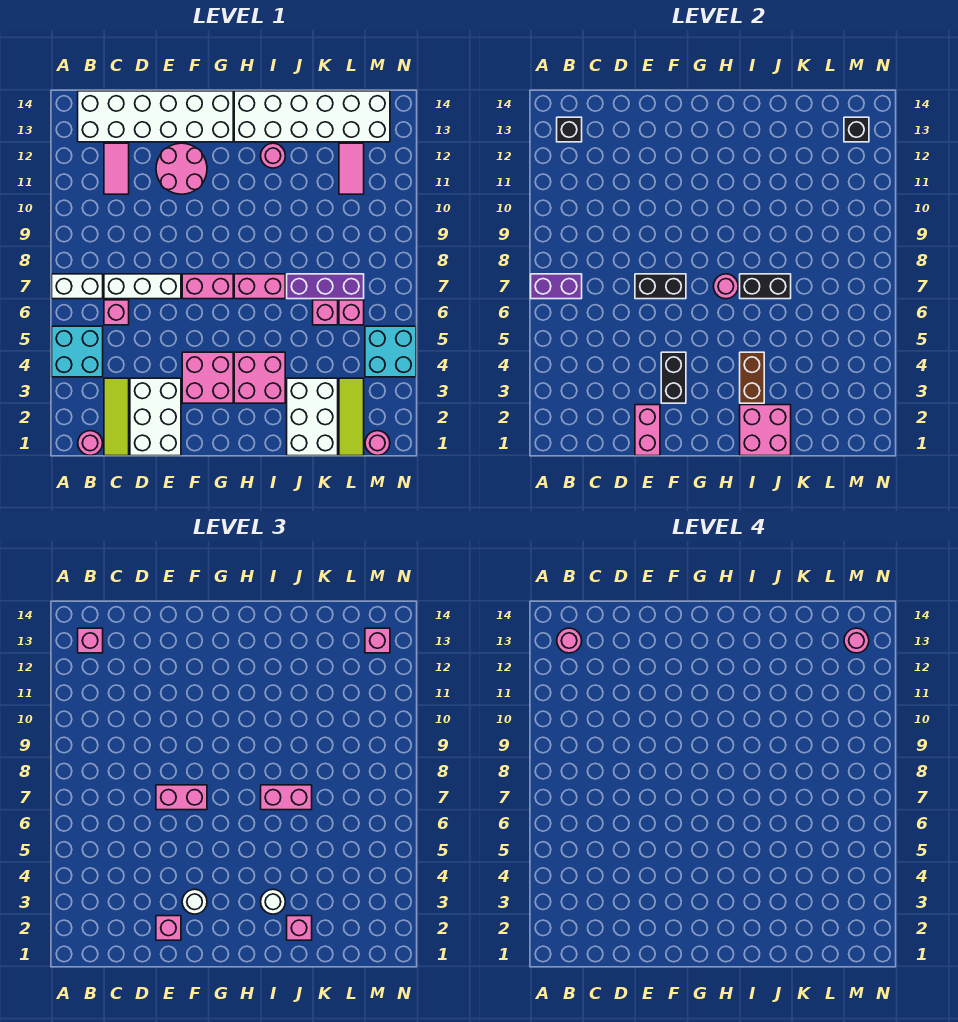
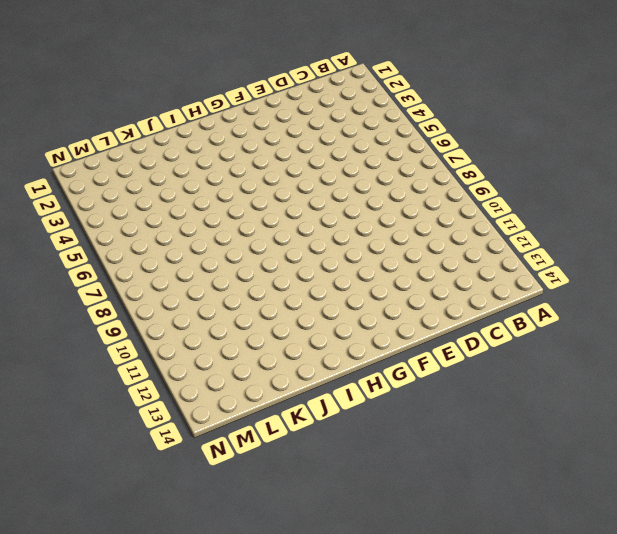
none -> cyan 2x2 brick [52,326,103,377]
none -> white 1x2 brick [52,274,103,299]
none -> pink 1x1 round brick [78,431,103,455]
none -> white 2x6 brick [78,91,233,142]

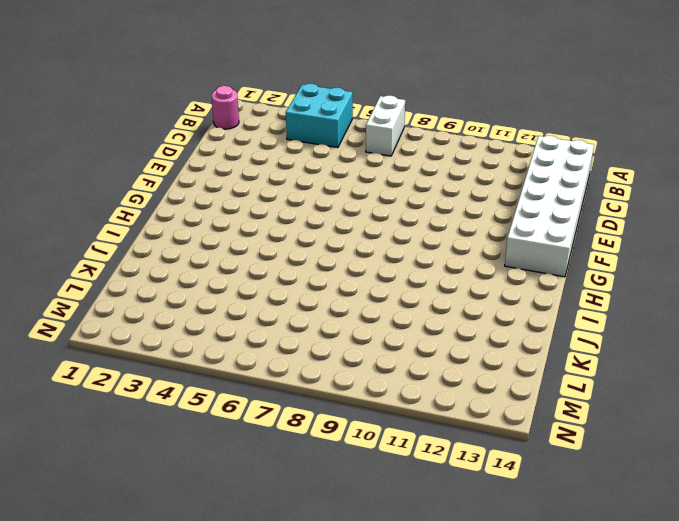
none -> lime 1x3 tile [104,378,129,456]
none -> pink 1x1 brick [104,300,129,325]
none -> white 1x3 brick [104,274,181,299]
none -> pink 1x2 tile [104,143,129,194]

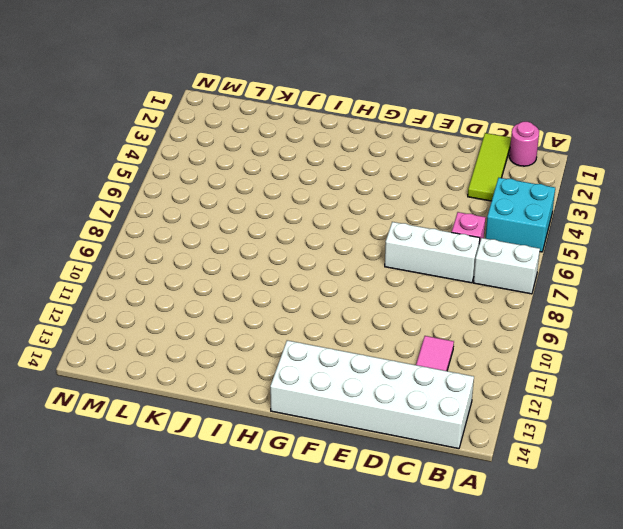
none -> white 2x3 brick [130,378,181,456]
none -> pink 2x2 round brick [156,143,207,194]
none -> pink 2x2 brick [182,352,233,403]
none -> pink 1x2 brick [182,274,233,299]

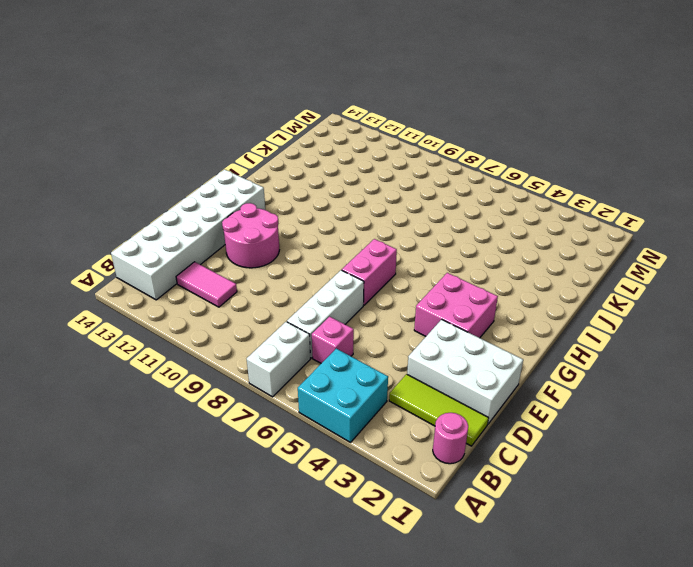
none -> pink 2x2 brick [234,352,285,403]
none -> pink 1x2 brick [234,274,285,299]
none -> white 2x6 brick [234,91,390,142]
none -> pink 1x1 round brick [261,143,285,168]

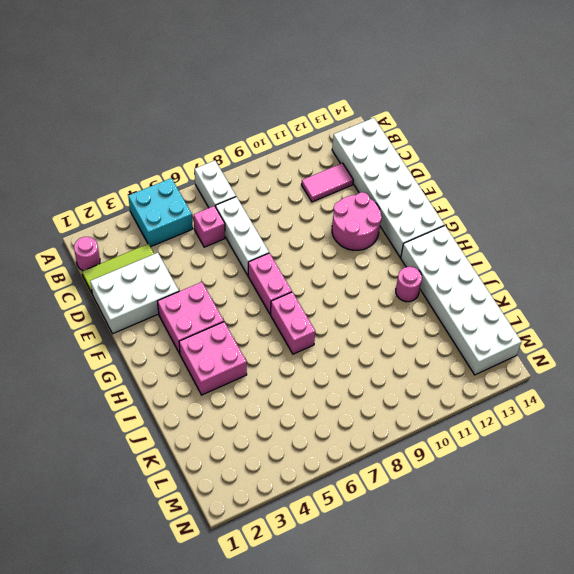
none -> white 2x3 brick [287,378,338,456]
none -> purple 1x3 brick [287,274,364,299]
none -> pink 1x1 brick [313,300,338,325]
none -> lime 1x3 tile [339,378,364,456]

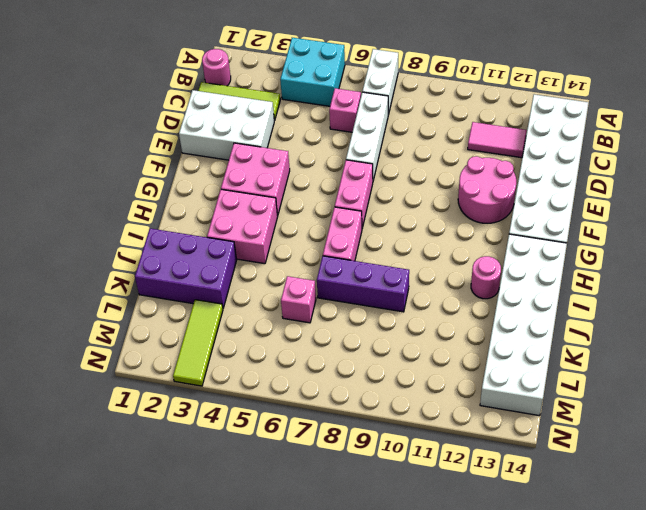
purple 2x3 brick [135,228,237,308] -> white 2x3 brick [287,378,338,456]
purple 1x3 brick [317,256,409,312] -> purple 1x3 brick turned to [287,274,364,299]
lime 1x3 tile [173,300,223,386] -> lime 1x3 tile turned to [339,378,364,456]
none -> pink 1x1 brick [339,300,364,325]
none -> pink 1x2 tile [339,143,364,194]
none -> pink 1x1 round brick [365,431,390,455]
none -> cyan 2x2 brick [365,326,416,377]

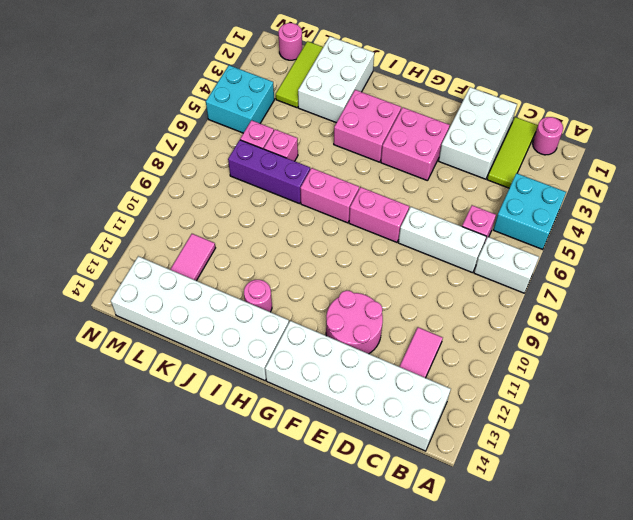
none -> purple 1x2 brick [531,274,582,299]
none -> black 1x1 brick [557,117,582,142]
none -> pink 1x2 brick [635,405,660,456]
none -> black 1x2 brick [635,274,686,299]

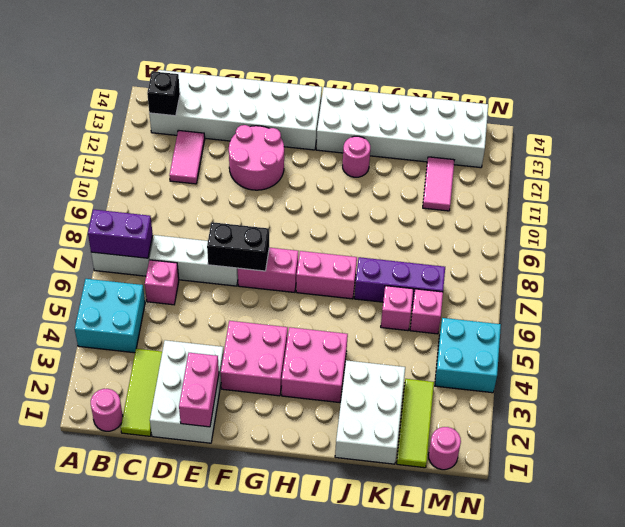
none -> black 1x2 brick [661,352,686,403]
none -> pink 1x1 round brick [713,274,738,299]
none -> pink 2x2 brick [740,405,791,456]
none -> brown 1x2 brick [740,352,764,403]

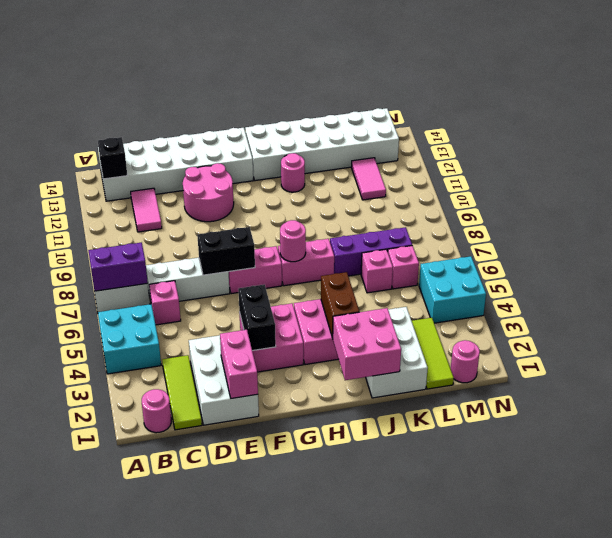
none -> black 1x2 brick [740,274,791,299]
none -> black 1x1 brick [844,117,869,142]
none -> pink 1x1 brick [78,628,103,653]
none -> pink 1x1 brick [156,916,181,940]

